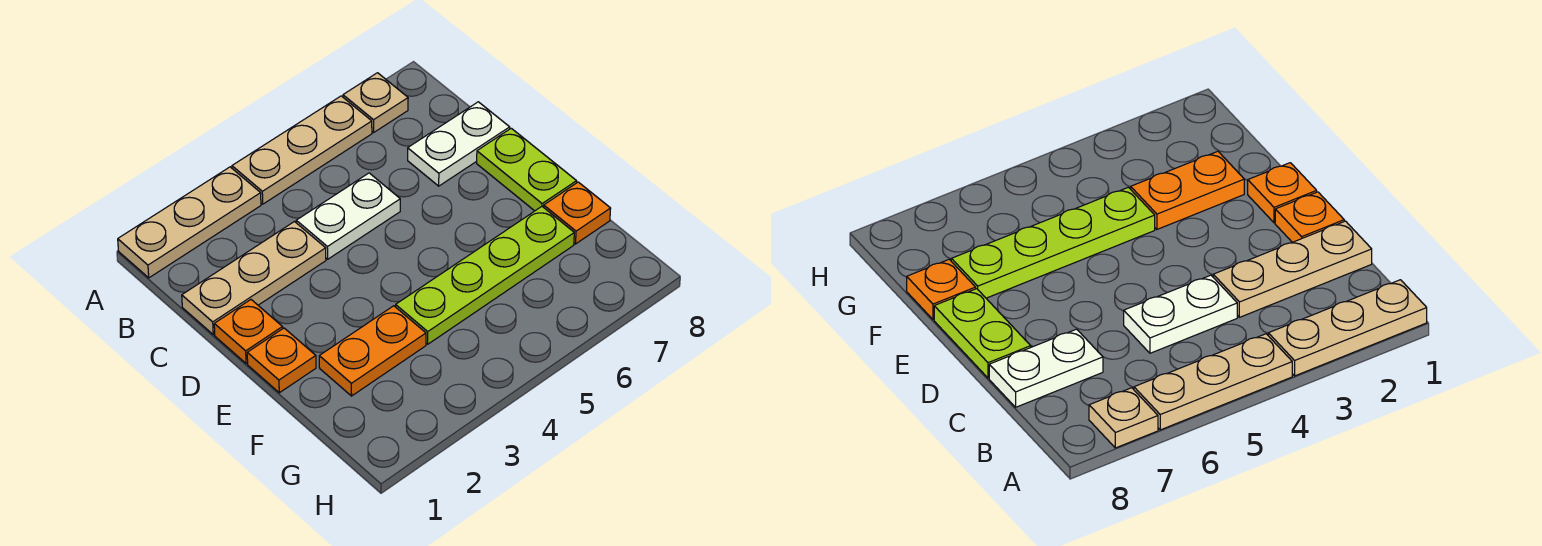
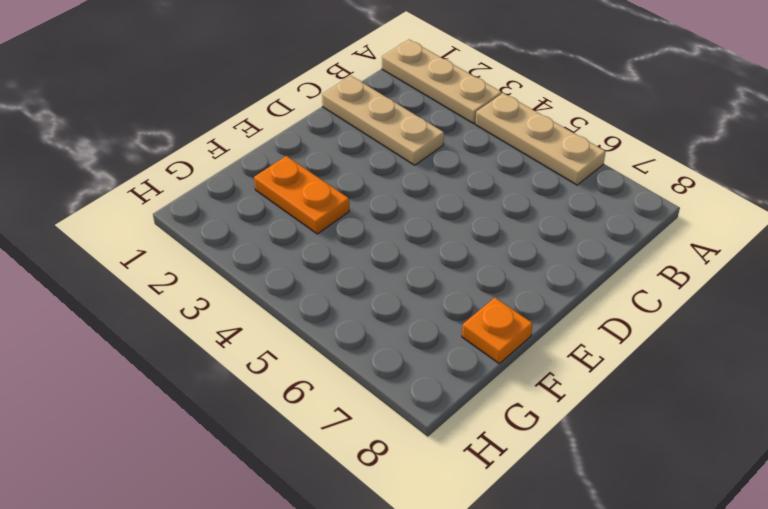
none -> tan 1x1 plate [343,73,408,132]
none -> white 1x2 plate [296,173,400,259]
none -> white 1x2 plate [408,102,510,186]

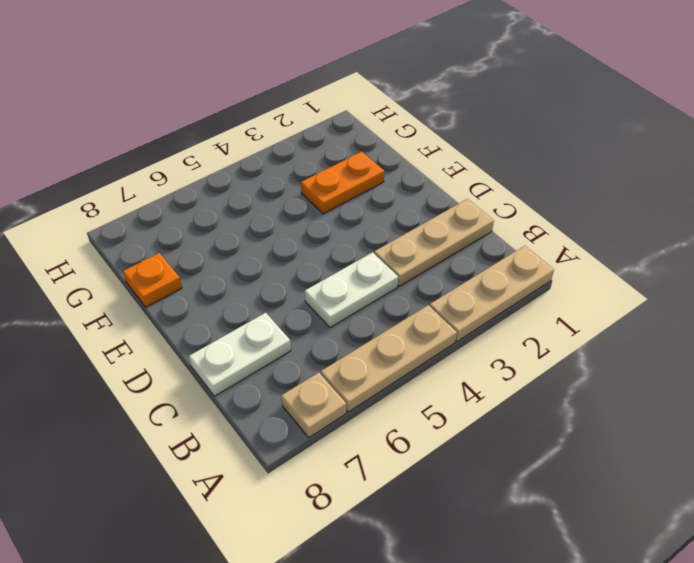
none -> orange 1x1 plate [214,300,283,364]
none -> lime 1x2 plate [477,128,577,211]
none -> orange 1x1 plate [247,328,316,393]

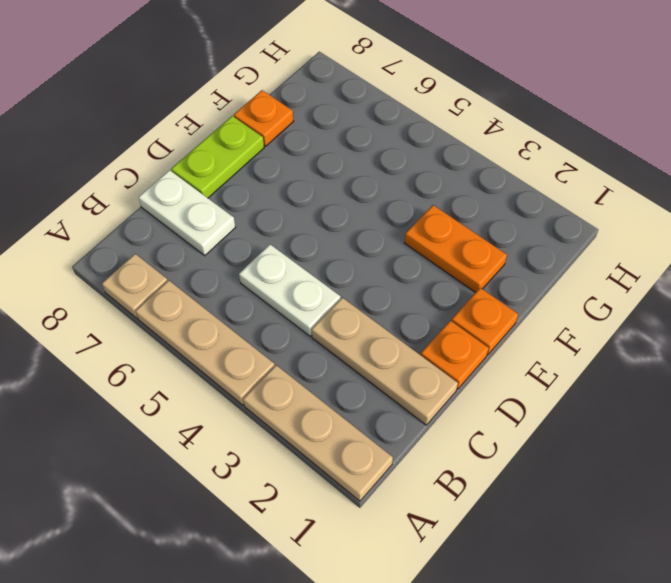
none -> lime 1x4 plate [396,207,574,344]

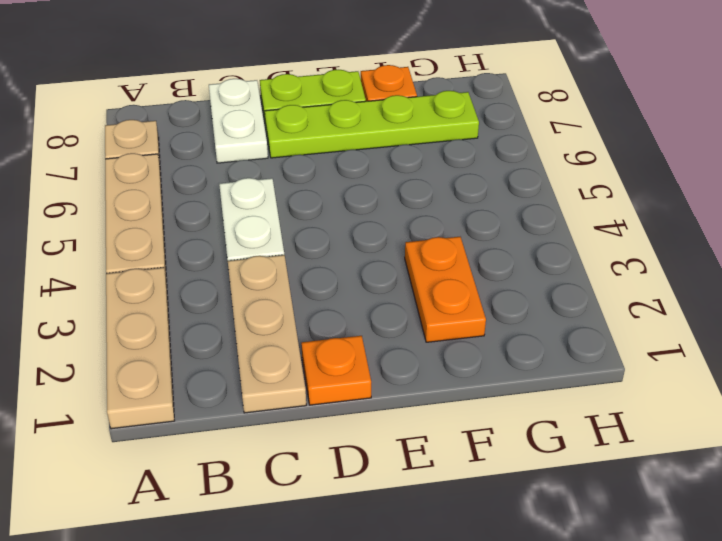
lime 1x4 plate [265,91,479,158] -> lime 1x4 plate turned to [396,207,574,344]
none -> orange 1x1 plate [247,328,316,393]

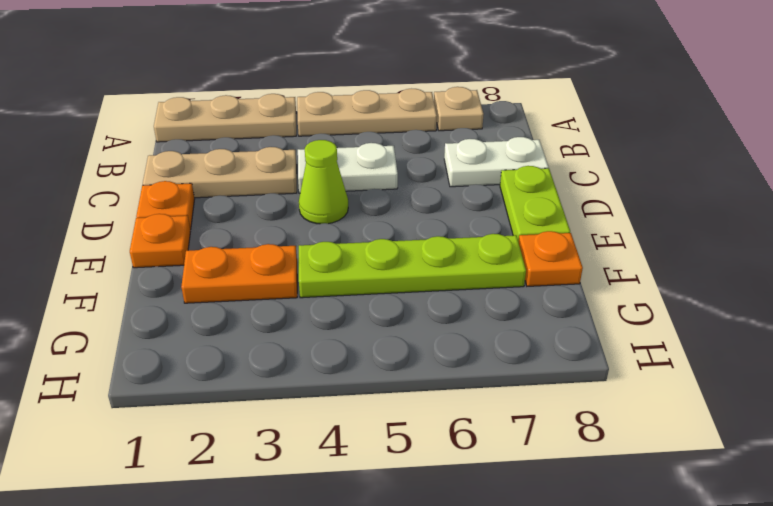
lime 1x1 cone [299,140,348,224] -> none

